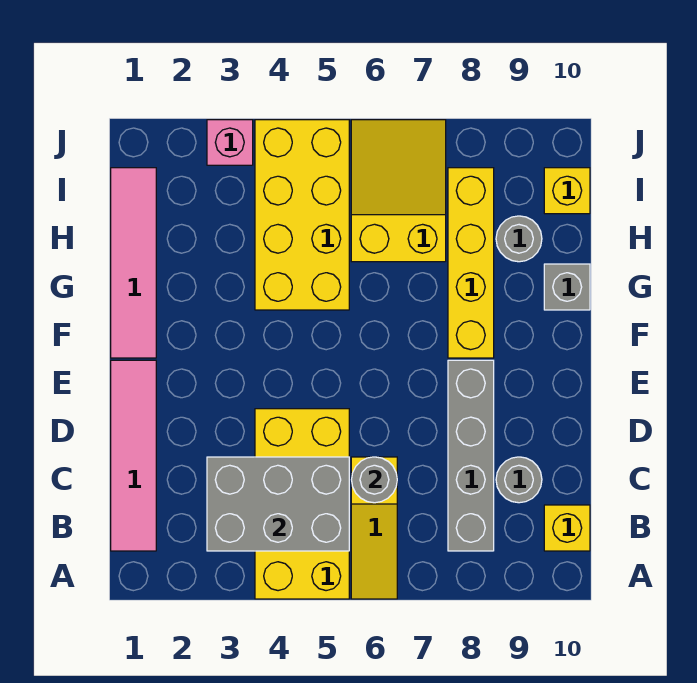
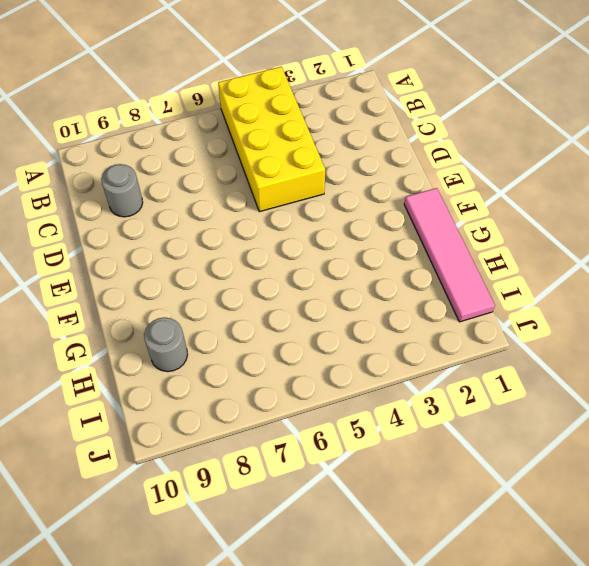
none -> yellow 1x3 slope [351,457,397,599]
none -> pink 1x4 tile [111,360,156,551]
none -> grey 1x4 brick [448,360,494,551]

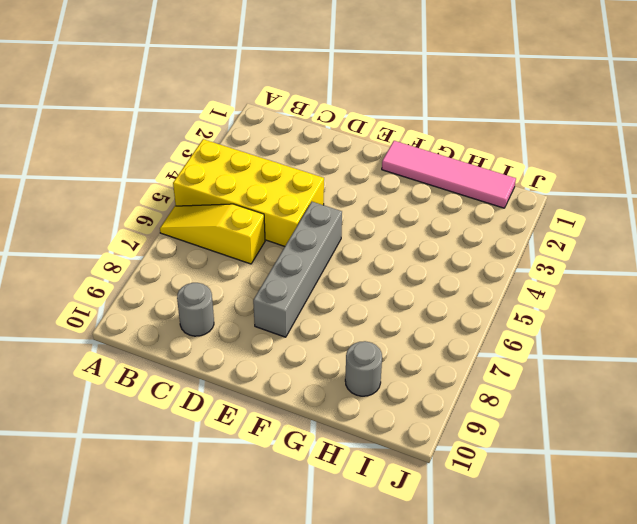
grey 1x4 brick [253,202,342,337] -> grey 1x4 brick turned to [448,360,494,551]
none -> pink 1x4 tile [111,360,156,551]
none -> yellow 1x1 brick [544,505,590,551]
none -> yellow 1x4 brick [448,168,494,358]

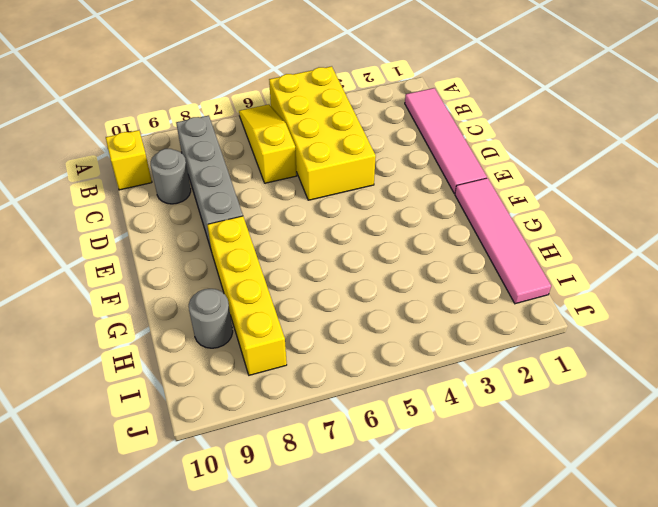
none -> yellow 2x4 brick [255,120,349,310]
none -> grey 1x1 brick [544,264,590,310]
none -> yellow 2x3 slope [351,120,446,262]

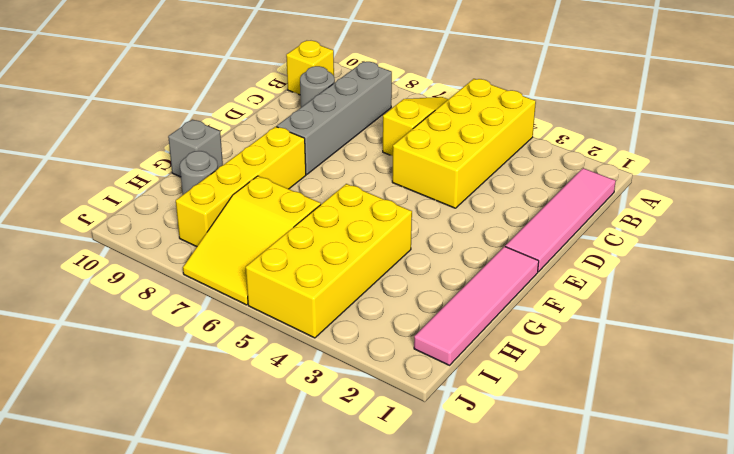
none -> yellow 1x1 brick [544,168,590,214]
none -> pink 1x1 brick [207,120,253,165]
none -> grey 2x3 brick [207,457,349,551]

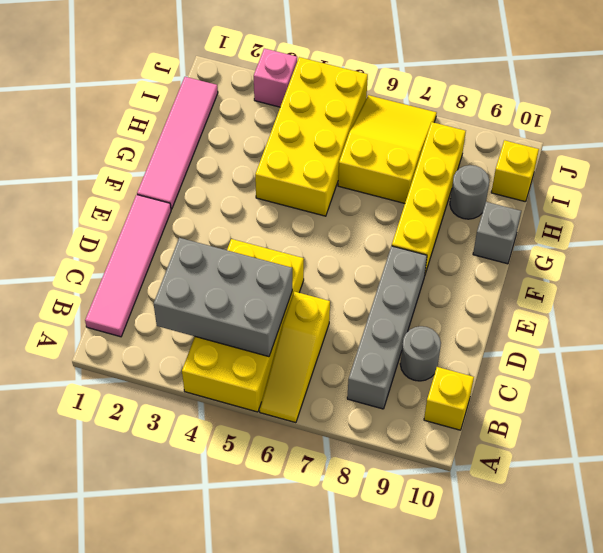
none -> grey 1x1 round brick [351,457,397,503]

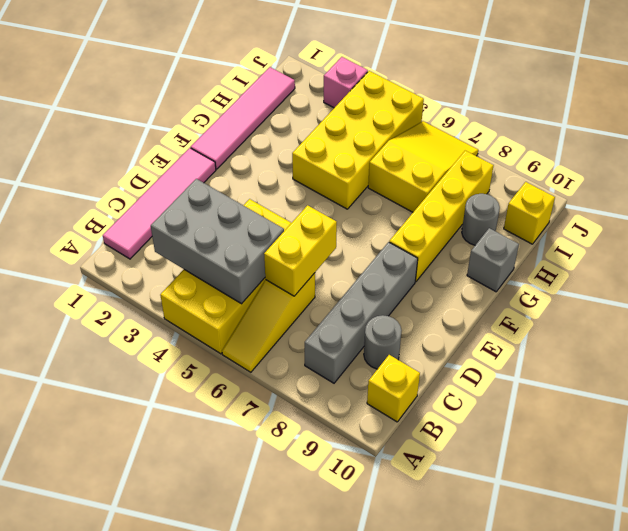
yellow 1x2 brick [264,205,337,296] -> grey 1x1 round brick [351,457,397,503]

